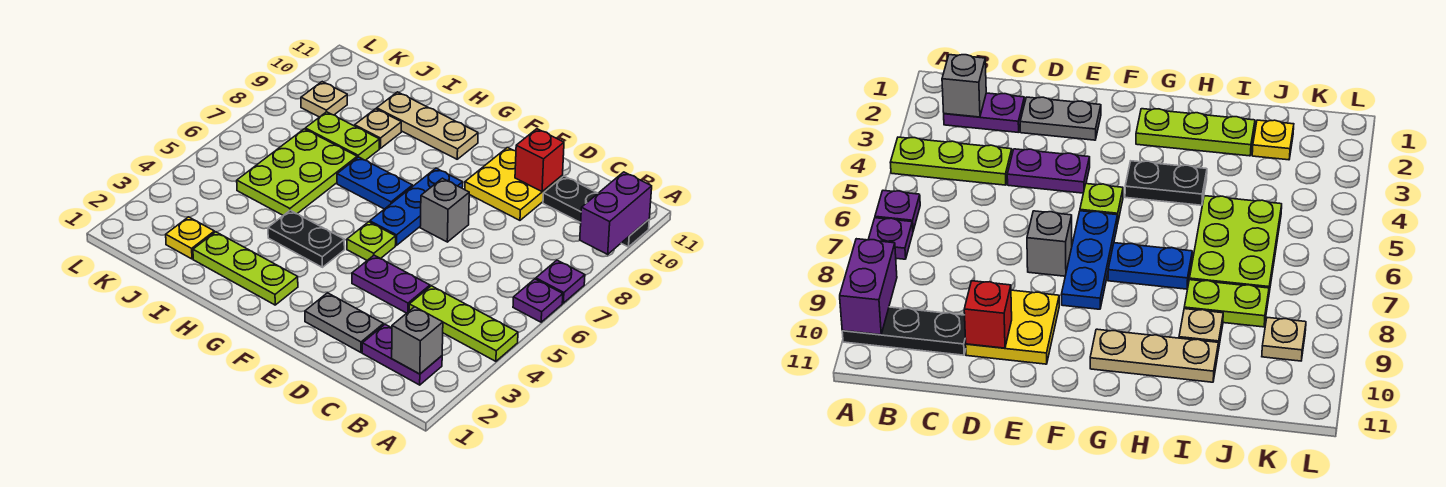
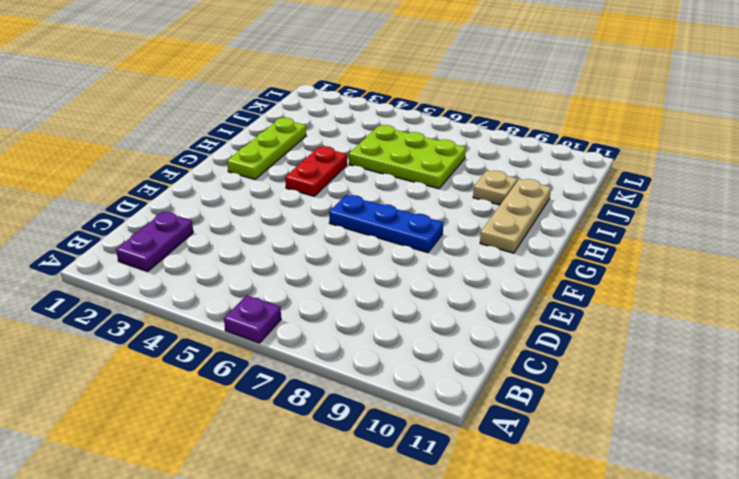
red 1x2 plate [285,146,347,196] -> black 1x2 plate [268,210,345,267]
none -> lime 1x3 plate [409,286,518,361]
none -> purple 1x1 plate [536,260,585,303]
none -> black 1x3 plate [543,176,649,247]

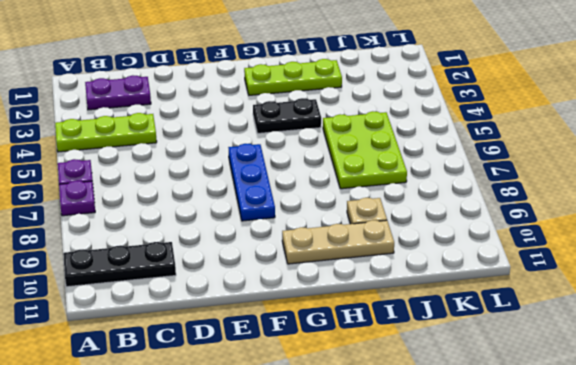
none -> grey 1x2 plate [305,293,384,352]
none -> purple 1x2 plate [352,255,430,313]
none -> yellow 2x2 plate [465,148,562,220]

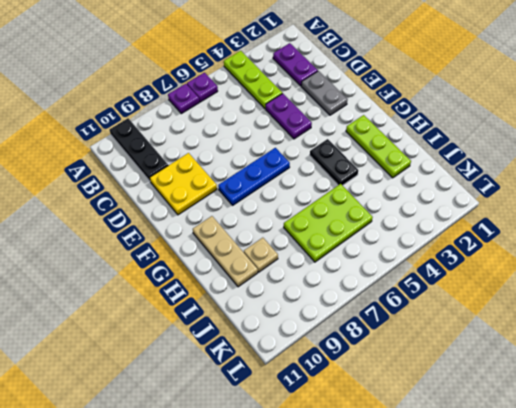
none -> grey 1x1 brick [420,178,469,242]
none -> lime 1x1 plate [347,222,396,260]
none -> blue 1x2 plate [337,157,412,209]

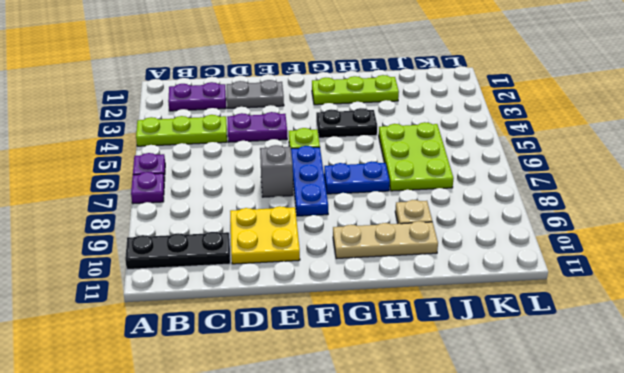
none -> lime 1x2 plate [305,112,379,160]
none -> yellow 1x1 plate [166,217,214,259]
none -> tan 1x1 plate [301,82,347,117]

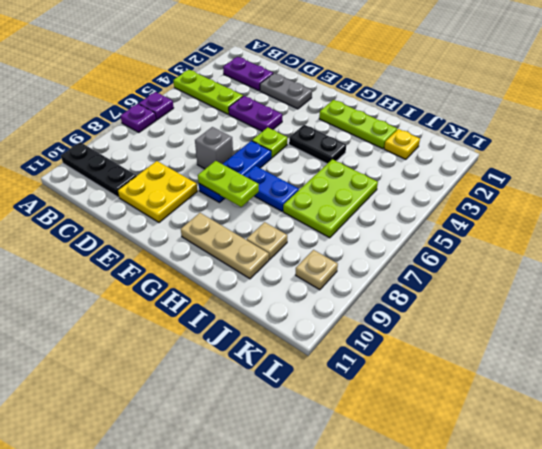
lime 1x2 plate [198,161,259,207] -> lime 1x2 plate moved to [305,112,379,160]
none -> purple 1x2 brick [580,172,652,254]
none -> grey 1x1 brick [392,307,443,374]
none -> red 1x1 brick [515,129,564,192]

